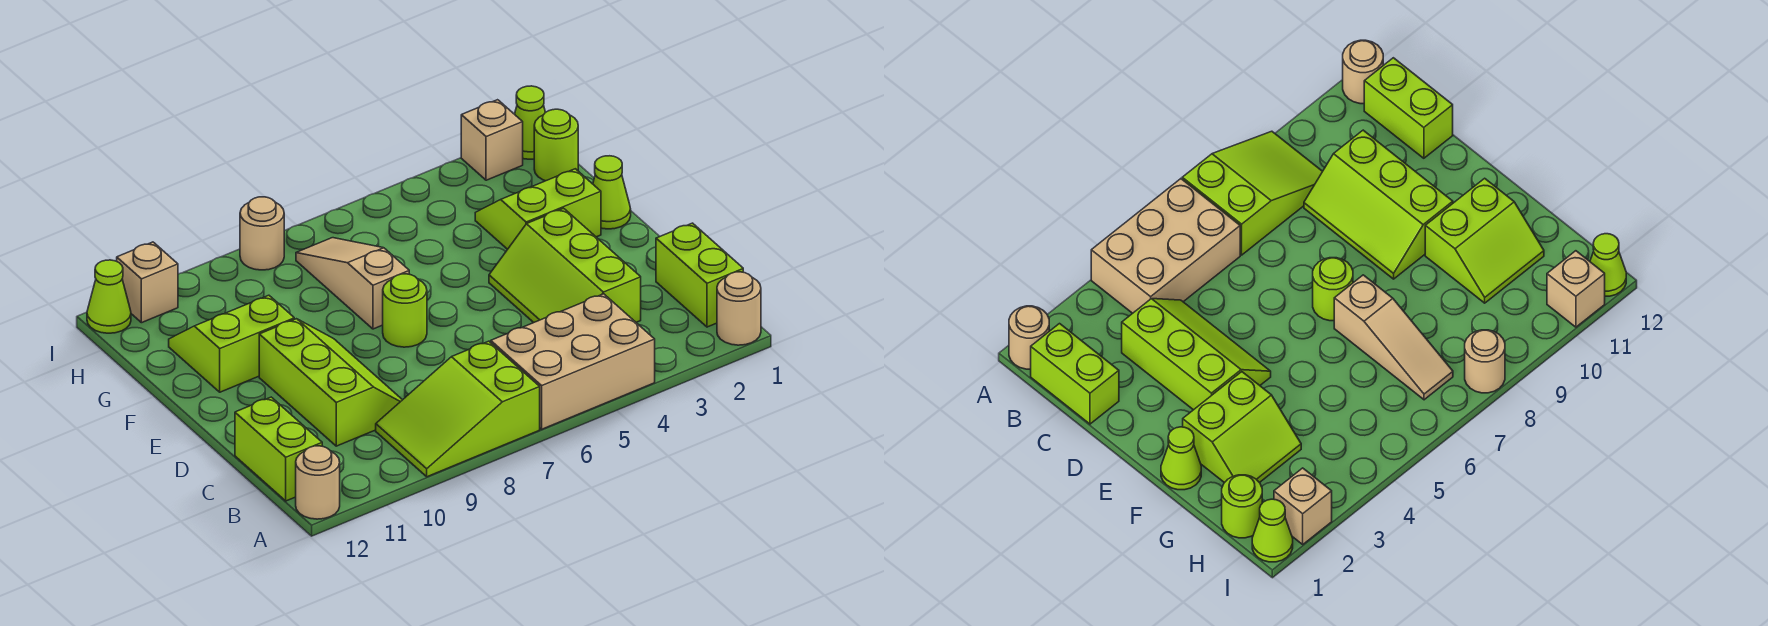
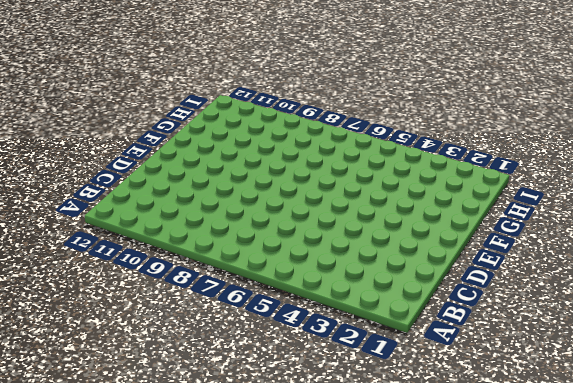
none -> tan 1x1 round brick [717,272,761,345]
none -> tan 2x3 brick [491,294,655,429]
none -> lime 2x3 slope [376,341,540,477]

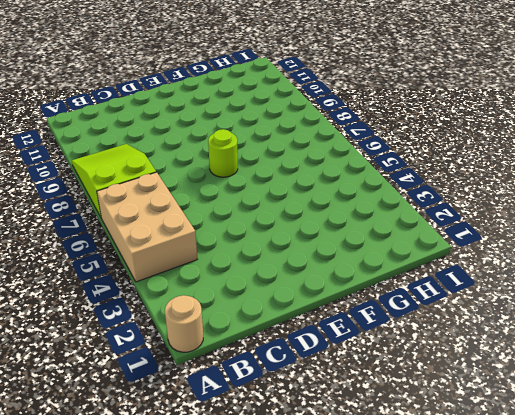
none -> tan 1x1 round brick [296,446,340,519]
none -> lime 1x2 brick [656,223,743,327]
none -> lime 1x2 brick [235,397,322,501]

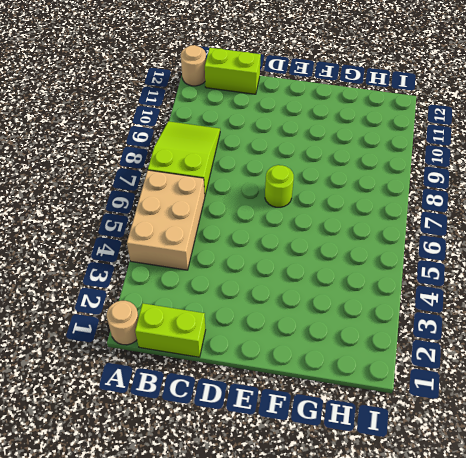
none -> lime 2x3 slope [489,208,641,323]
none -> lime 2x3 slope [259,319,402,446]
none -> lime 1x1 cone [593,156,631,229]

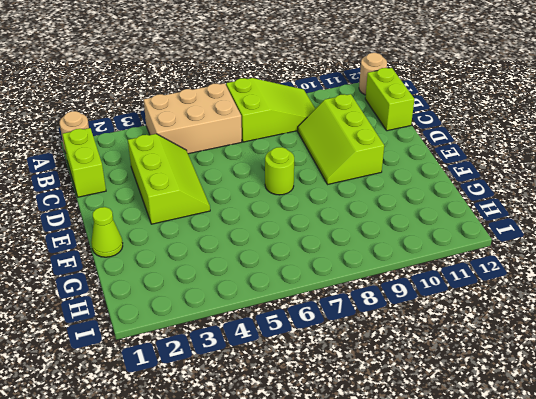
none -> lime 2x2 slope [475,169,601,249]
none -> tan 1x3 slope [296,238,409,329]
none -> lime 2x2 slope [169,295,294,392]

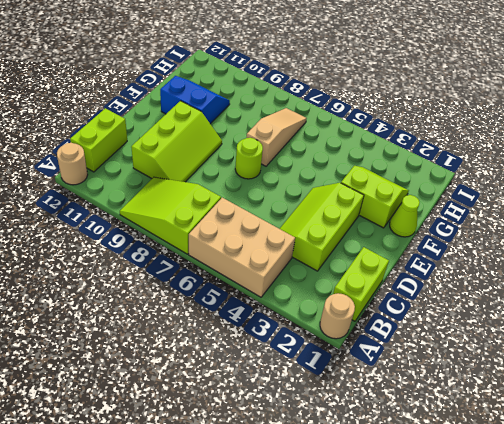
blue 2x2 slope [160,76,230,124] -> lime 2x2 slope [169,295,294,392]
none -> lime 1x1 round brick [534,109,578,181]
none -> lime 1x1 cone [515,86,545,159]
none -> tan 1x1 brick [461,100,523,180]

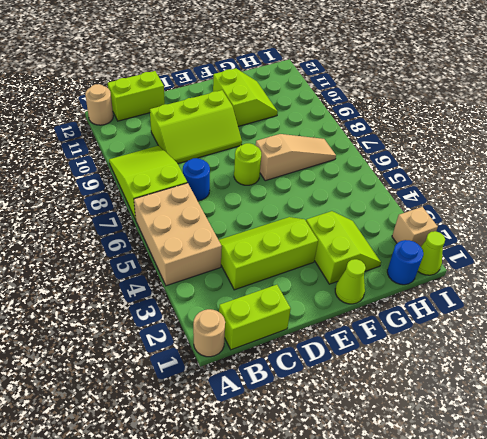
blue 1x1 round brick [183,158,210,201] -> none
blue 1x1 round brick [387,240,423,285] -> lime 1x1 round brick [534,109,578,181]
none -> tan 1x1 round brick [240,197,284,270]
none -> tan 1x1 brick [117,242,178,323]
none -> lime 1x1 cone [87,260,131,333]

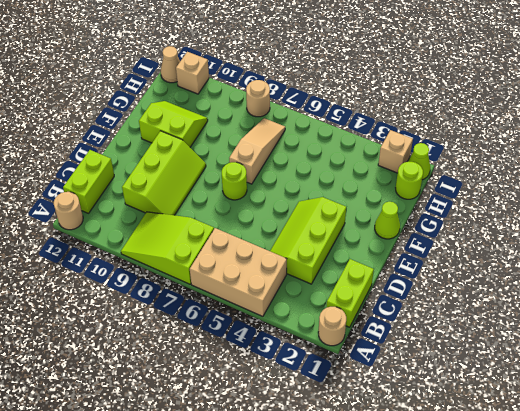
tan 1x1 cone [161,46,180,83] -> lime 1x1 cone [87,260,131,333]
none -> lime 2x2 slope [475,169,601,249]

